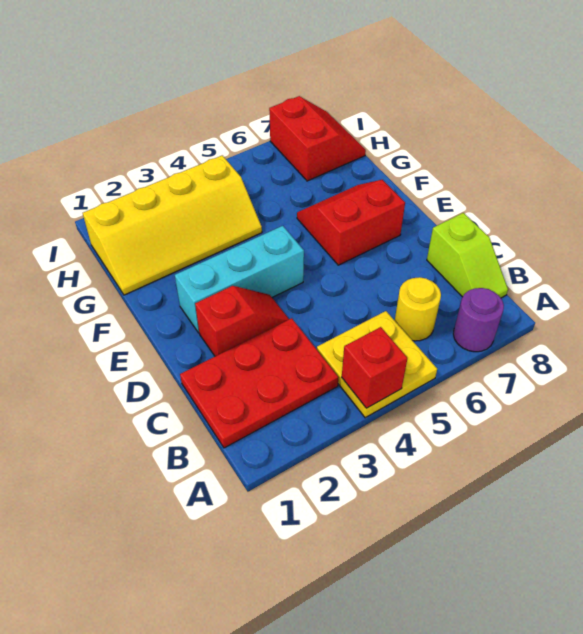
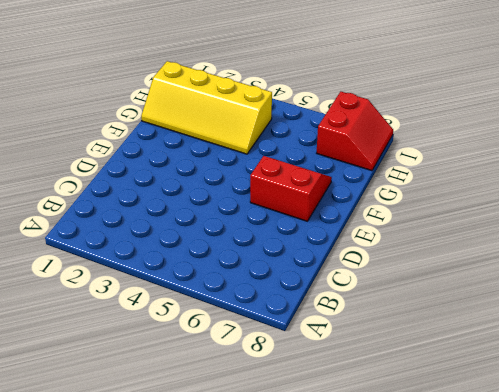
none -> yellow 2x2 plate [317,311,437,418]
none -> purple 1x1 round brick [453,288,504,352]

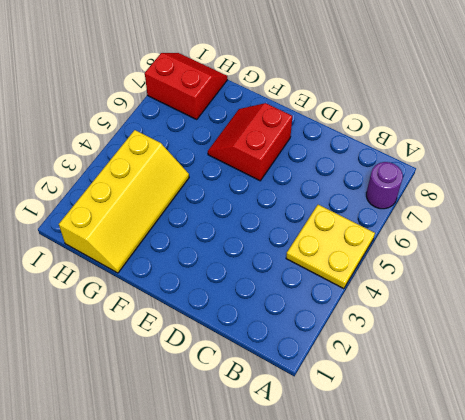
none -> red 2x3 plate [180,318,339,448]
none -> yellow 1x1 round brick [395,277,441,341]

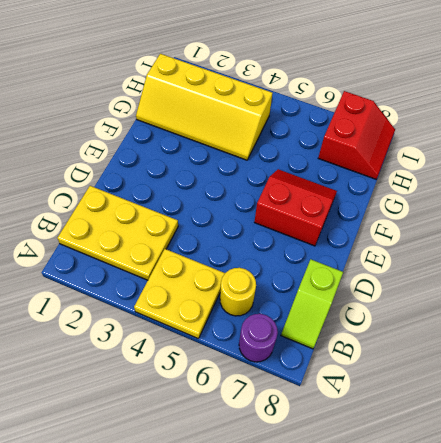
yellow 2x3 plate [57,186,178,280] -> red 2x3 plate [180,318,339,448]
none -> red 1x2 slope [195,286,289,356]
none -> cyan 1x3 brick [175,226,304,333]

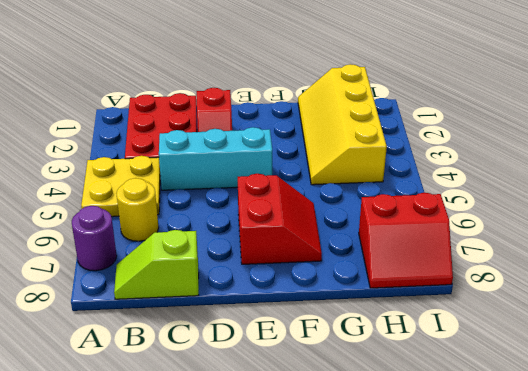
cyan 1x3 brick [159,127,272,190] -> cyan 1x3 brick turned to [175,226,304,333]
none -> red 1x1 brick [342,327,407,408]

